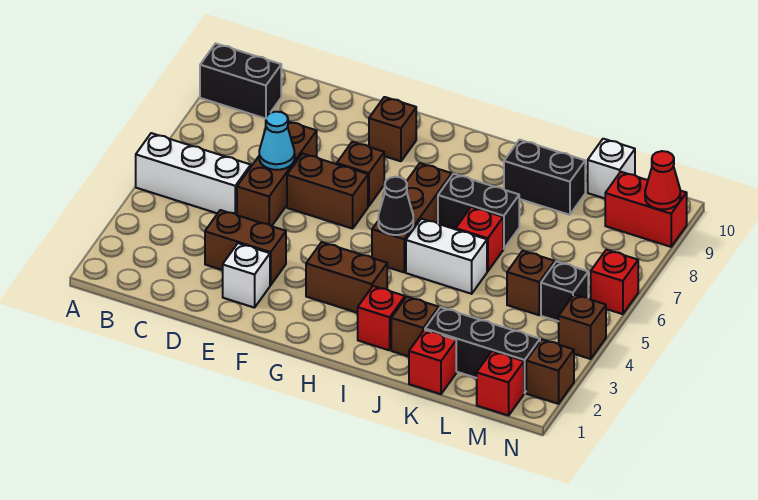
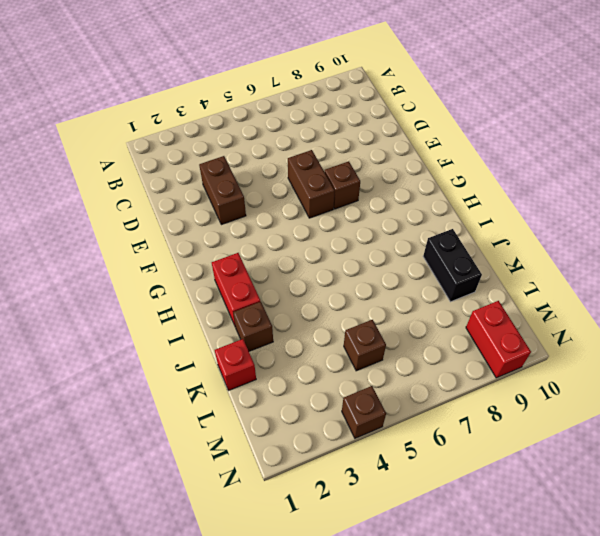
red 1x2 brick [212,253,260,325] -> red 1x1 brick [358,286,405,350]
none -> white 1x3 brick [136,133,251,215]
none -> black 1x2 brick [200,43,281,119]
none -> brown 1x3 brick [237,121,317,226]

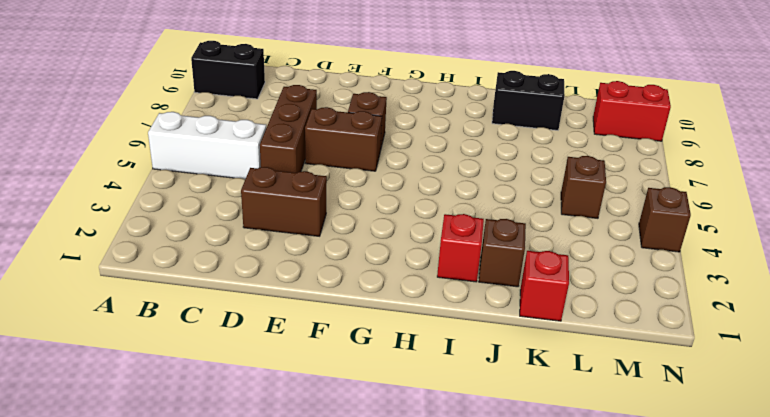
none -> white 1x1 brick [223,243,270,308]
none -> brown 1x1 brick [369,97,416,161]
none -> brown 1x2 brick [306,242,387,313]

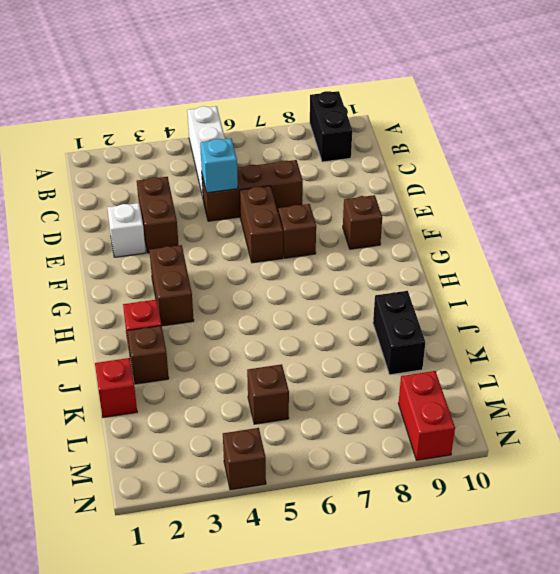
cyan 1x1 brick [200,139,238,193] -> none
none -> brown 1x3 brick [372,163,452,272]
none -> white 1x2 brick [406,219,487,294]
none -> black 1x2 brick [438,174,519,249]

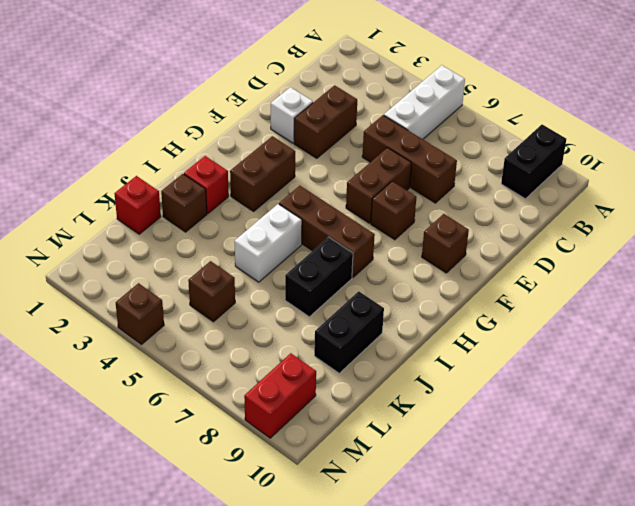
none -> red 1x1 brick [456,207,503,271]
none -> black 1x3 brick [425,307,540,393]
none -> white 1x1 brick [588,139,635,198]

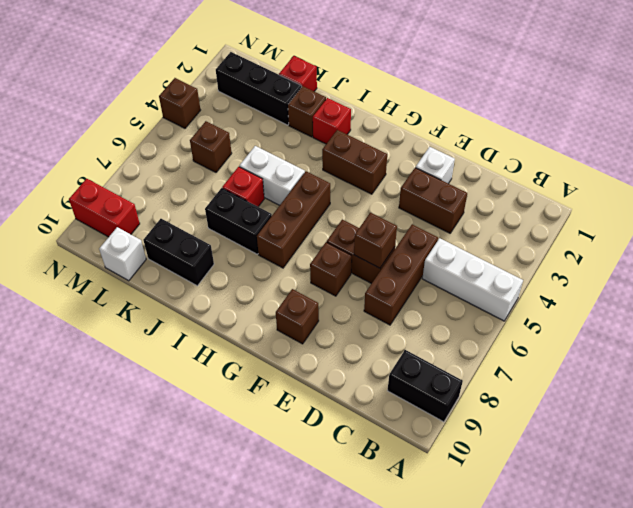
brown 1x1 brick [354,213,397,268] -> brown 1x1 brick moved to [526,339,574,404]
none -> red 1x1 brick [477,351,524,416]
none -> black 1x1 brick [541,261,588,321]
none -> red 1x1 brick [591,250,638,314]

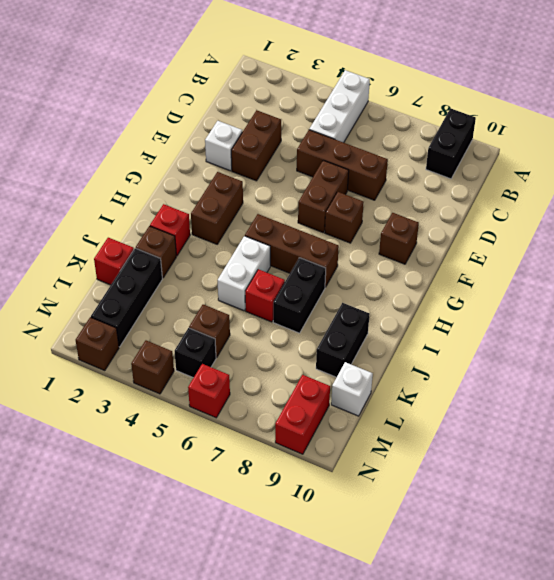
none -> red 1x1 brick [477,351,524,416]
none -> cyan 1x1 cone [259,112,295,170]
none -> black 1x1 cone [378,177,413,235]

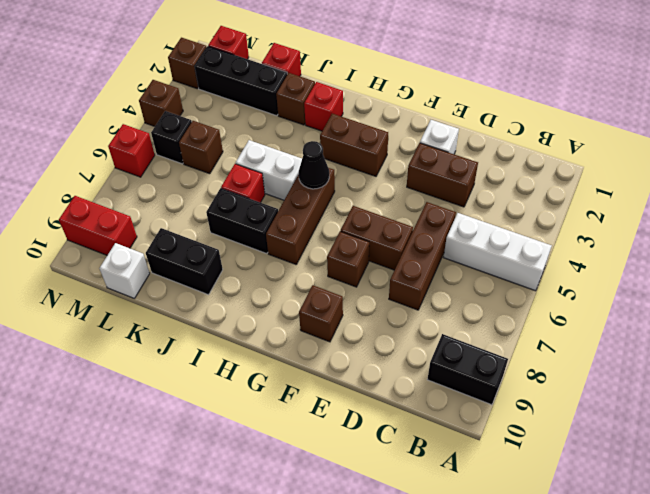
none -> cyan 1x1 cone [259,112,295,170]
none -> red 1x1 cone [645,151,680,209]

